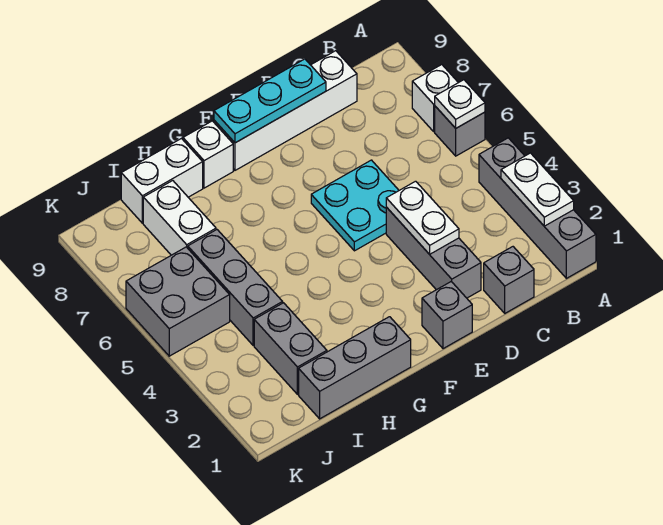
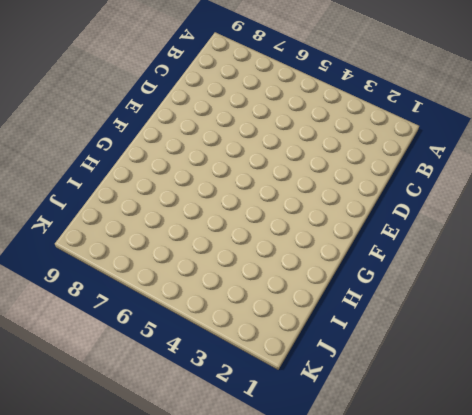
none -> grey 1x4 brick [479,138,596,278]
none -> grey 1x1 brick [435,106,485,156]
none -> white 1x1 brick [412,65,458,131]

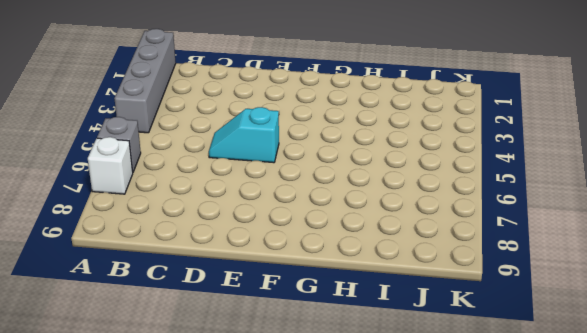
cyan 1x2 slope [209,107,279,163] -> cyan 2x2 plate [311,160,399,251]
none -> grey 1x1 brick [484,247,534,313]
none -> white 1x4 brick [214,51,357,170]
none -> grey 1x3 brick [386,207,481,298]

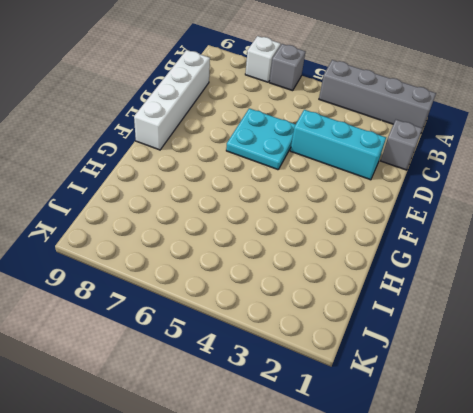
cyan 1x3 brick [290,110,386,180] -> grey 1x3 brick [386,207,481,298]
none -> grey 1x1 brick [422,281,472,349]
none -> grey 1x3 brick [299,317,411,419]
none -> white 1x1 brick [183,121,233,188]

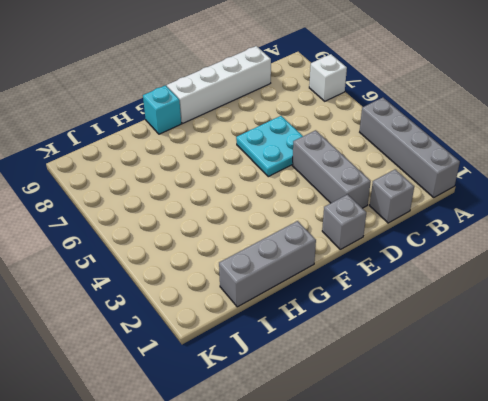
cyan 1x1 brick [143,85,181,134] -> white 1x1 brick [183,121,233,188]
none -> grey 1x1 brick [435,106,485,156]
none -> white 1x2 brick [121,139,203,223]
none -> grey 1x2 brick [254,303,327,394]

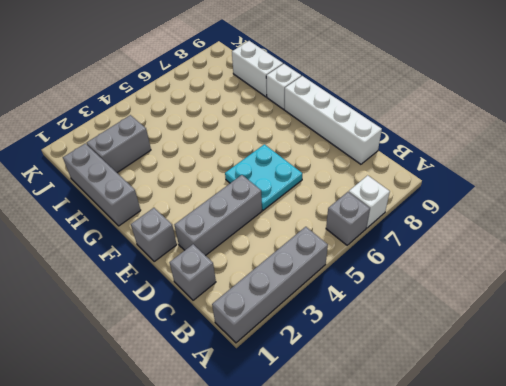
none -> grey 1x3 brick [188,230,283,346]
none -> white 1x2 brick [143,181,216,255]
none -> grey 2x2 brick [126,247,230,356]

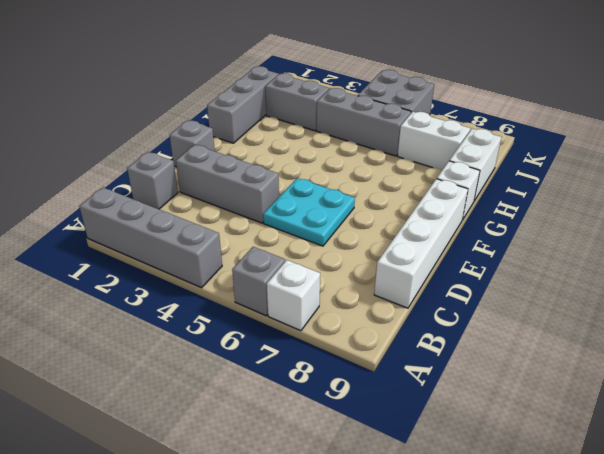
none -> white 1x2 plate [501,153,574,226]
none -> white 1x1 plate [435,80,485,128]
none -> white 1x2 plate [386,181,459,254]

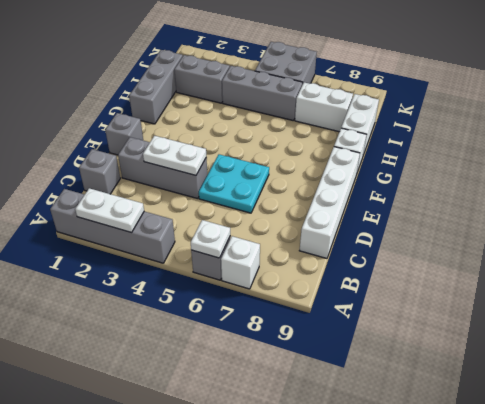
none -> cyan 1x3 plate [214,59,326,143]

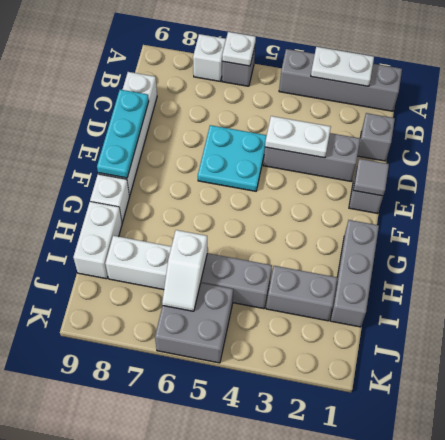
grey 1x1 tile [353,159,389,196] -> none
white 1x2 slope [162,230,207,311] -> none

